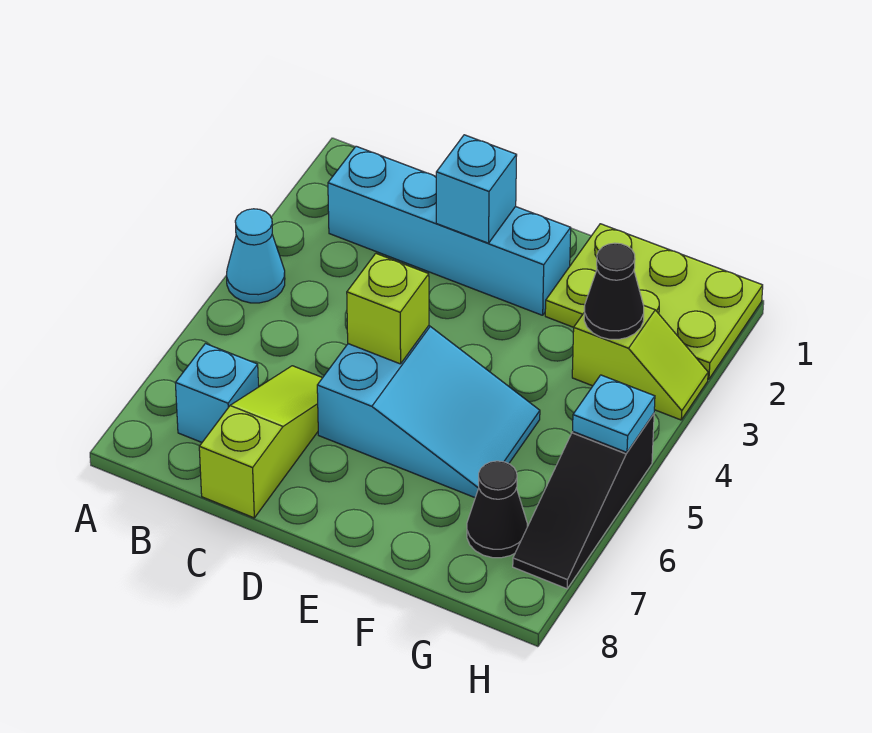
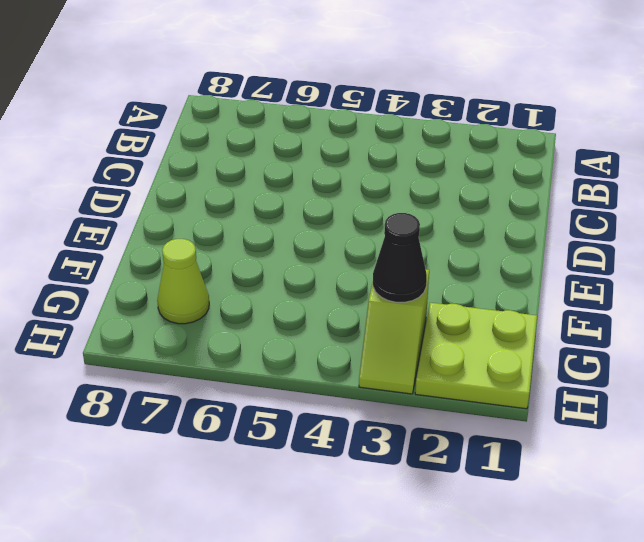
lime 2x2 plate [415,303,537,409] -> lime 2x3 plate [545,224,763,379]
lime 1x1 cone [157,239,209,324] -> black 1x1 cone [467,461,527,558]
none -> cyan 1x1 cone [227,209,285,303]
none -> cyan 1x4 brick [328,146,571,315]
none -> cyan 1x1 brick [175,344,258,442]

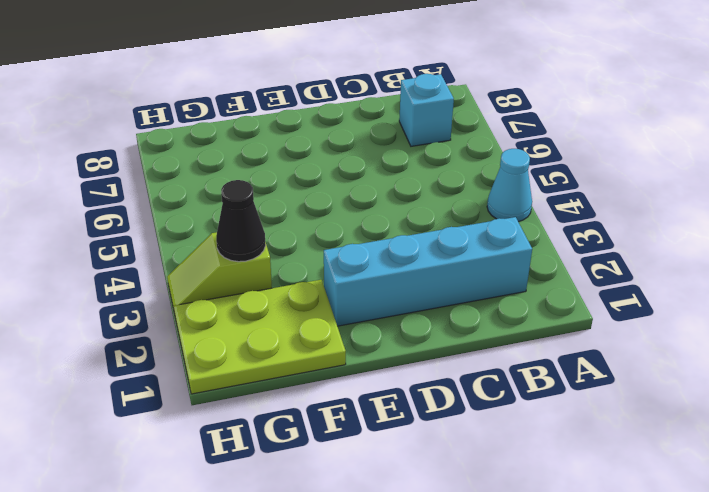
none -> lime 1x3 slope [199,366,322,518]
none -> cyan 2x3 slope [317,326,540,498]
none -> black 1x1 cone [467,461,527,558]

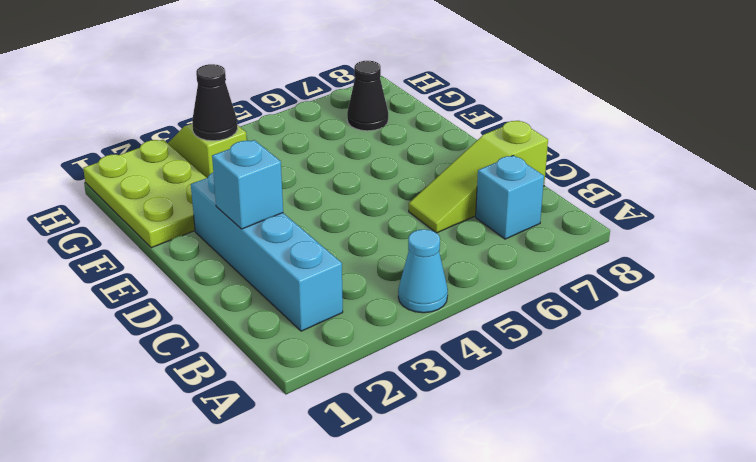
none -> cyan 2x3 slope [317,326,540,498]
none -> black 1x3 slope [513,414,654,589]
none -> lime 1x1 brick [347,253,429,364]

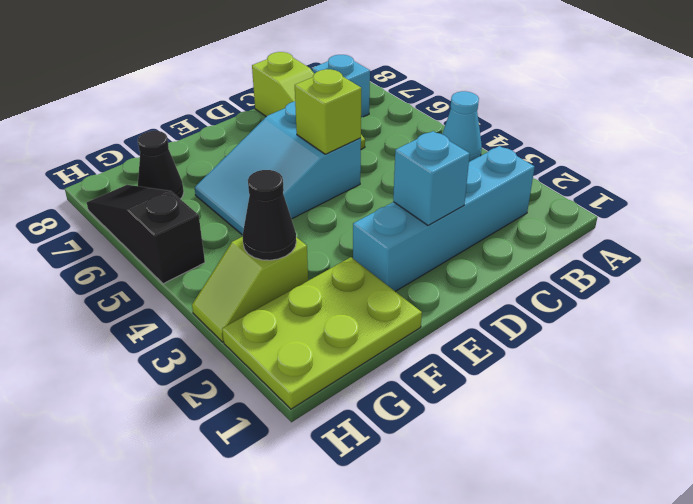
none -> cyan 1x1 plate [573,375,655,452]

